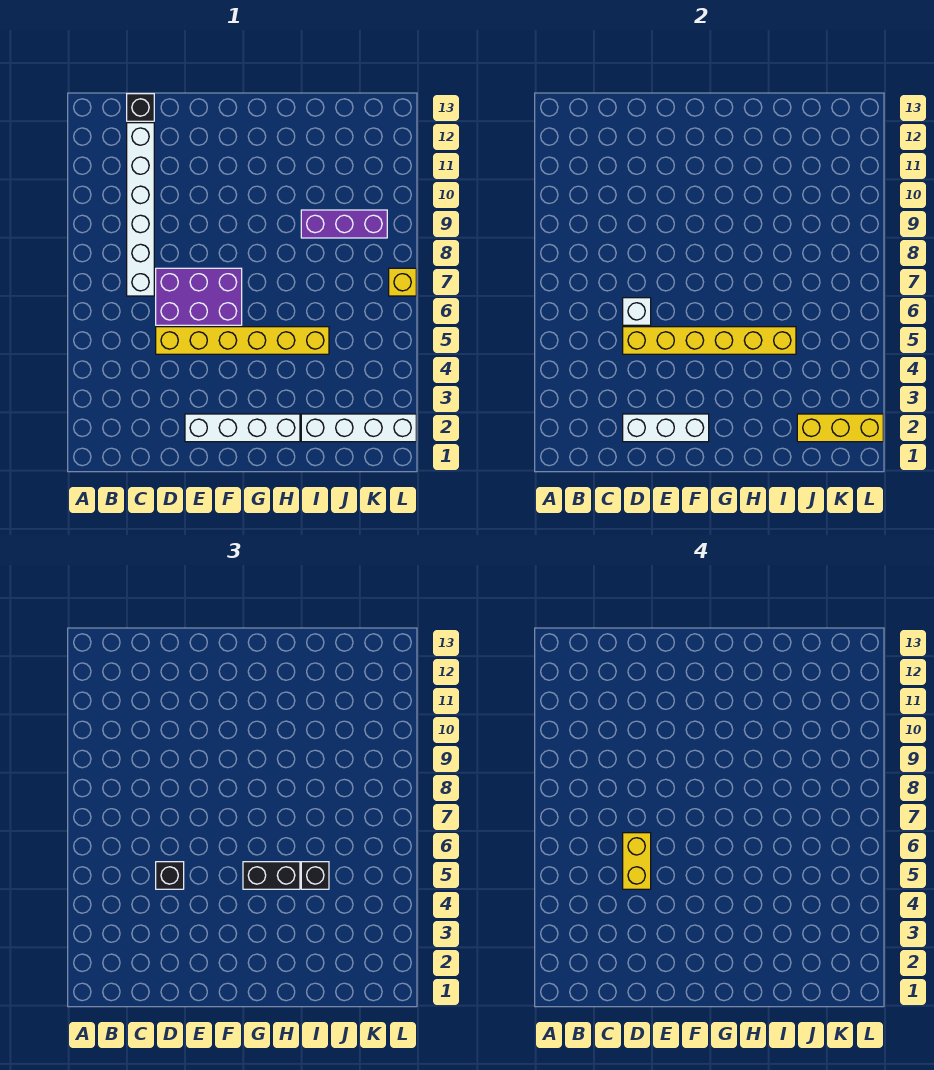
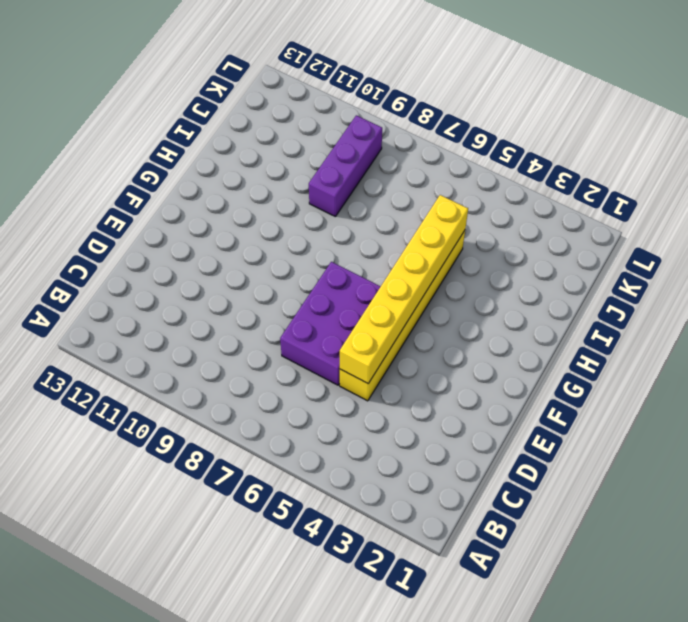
none -> white 1x6 brick [127,123,154,296]
none -> black 1x1 brick [127,94,154,121]
none -> white 1x4 brick [185,414,300,442]

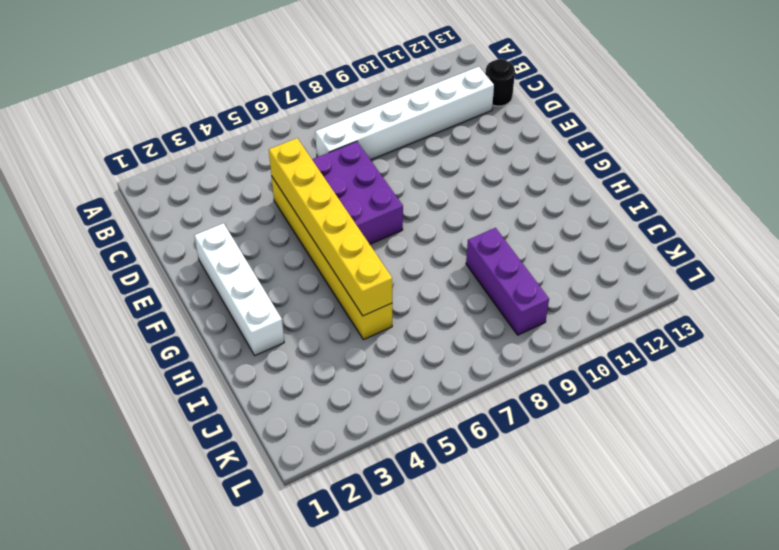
black 1x1 round brick [485,59,515,106] -> black 1x1 brick [127,94,154,121]
none -> white 1x4 brick [301,414,416,442]
none -> yellow 1x1 brick [389,268,416,296]
none -> white 1x3 brick [623,414,709,442]

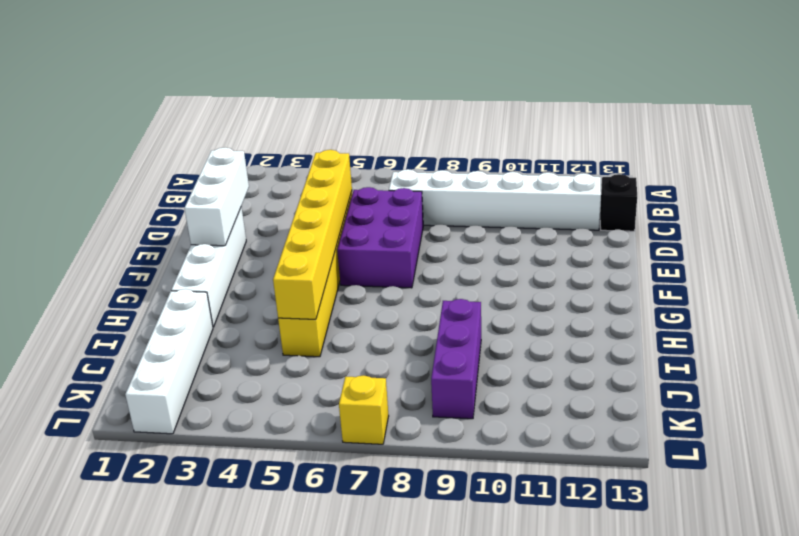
none -> white 1x1 brick [623,298,651,325]
none -> yellow 1x3 brick [797,414,883,442]
none -> black 1x1 brick [156,862,184,889]

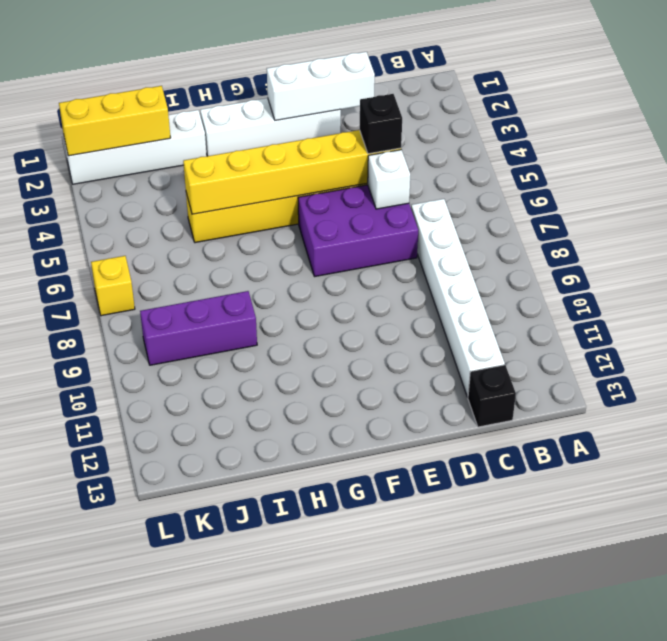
none -> black 1x2 brick [243,862,300,889]
none -> black 1x1 brick [301,862,329,889]
none -> yellow 1x2 brick [623,833,651,889]

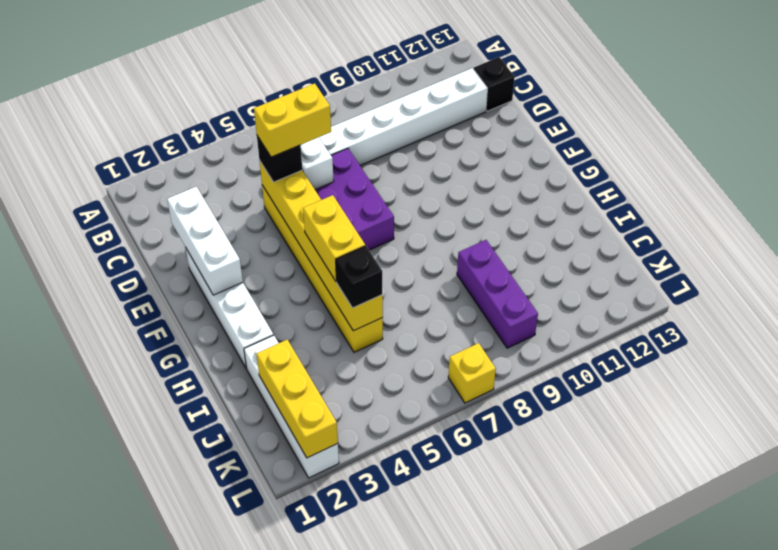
yellow 1x2 brick [303,195,365,282] -> black 1x2 brick [243,862,300,889]

